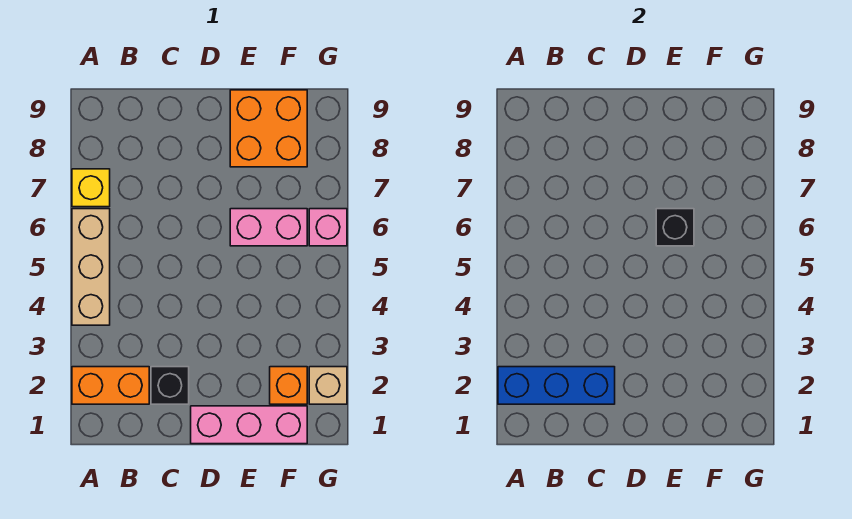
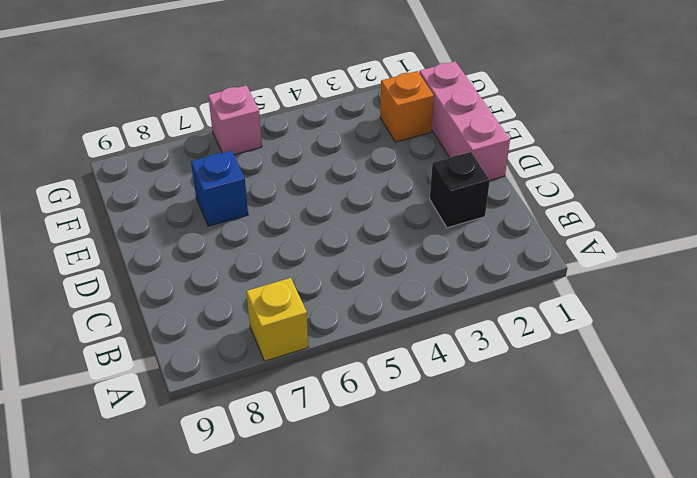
blue 1x1 brick [191,151,248,226] -> none
none -> orange 1x2 brick [72,367,149,404]
none -> tan 1x3 brick [72,209,110,325]
none -> pink 1x2 brick [230,209,307,246]

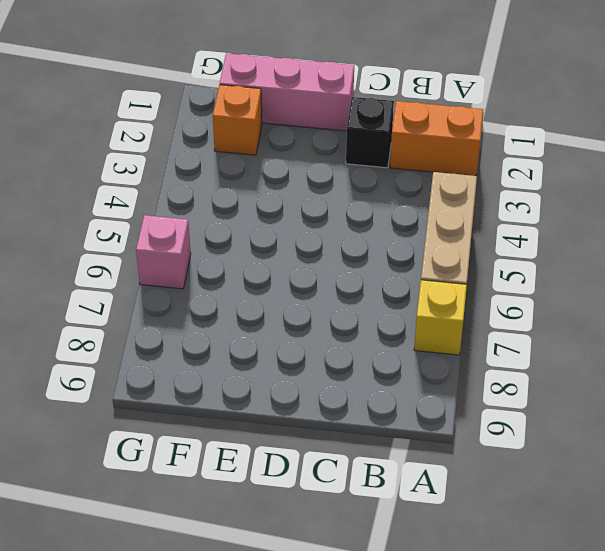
none -> pink 1x2 brick [230,209,307,246]
none -> orange 2x2 brick [230,90,307,167]
none -> tan 1x1 brick [309,367,347,404]

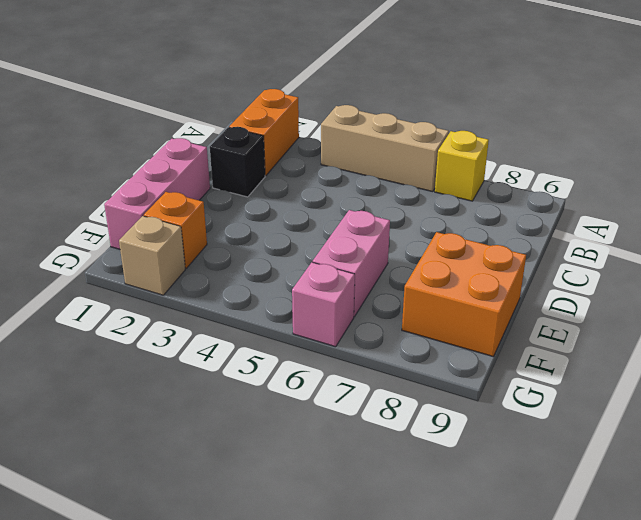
none -> blue 1x3 brick [498,367,615,404]
none -> black 1x1 brick [656,209,694,246]

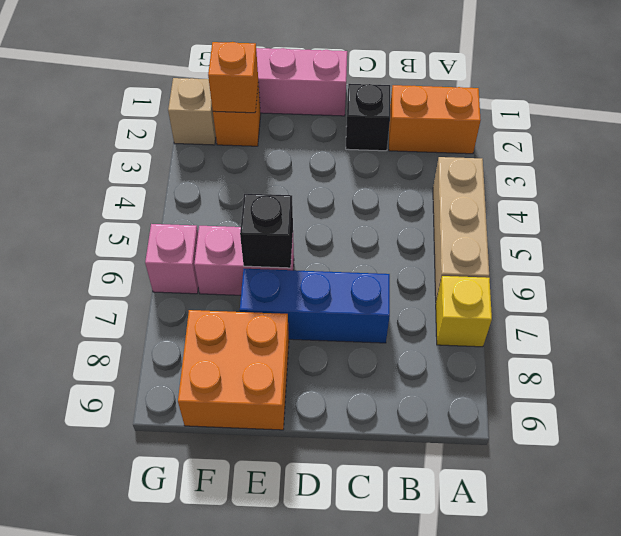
blue 1x3 brick [240,269,390,343] -> blue 1x3 brick moved to [498,367,615,404]
orange 1x1 brick [208,42,258,113] -> none

